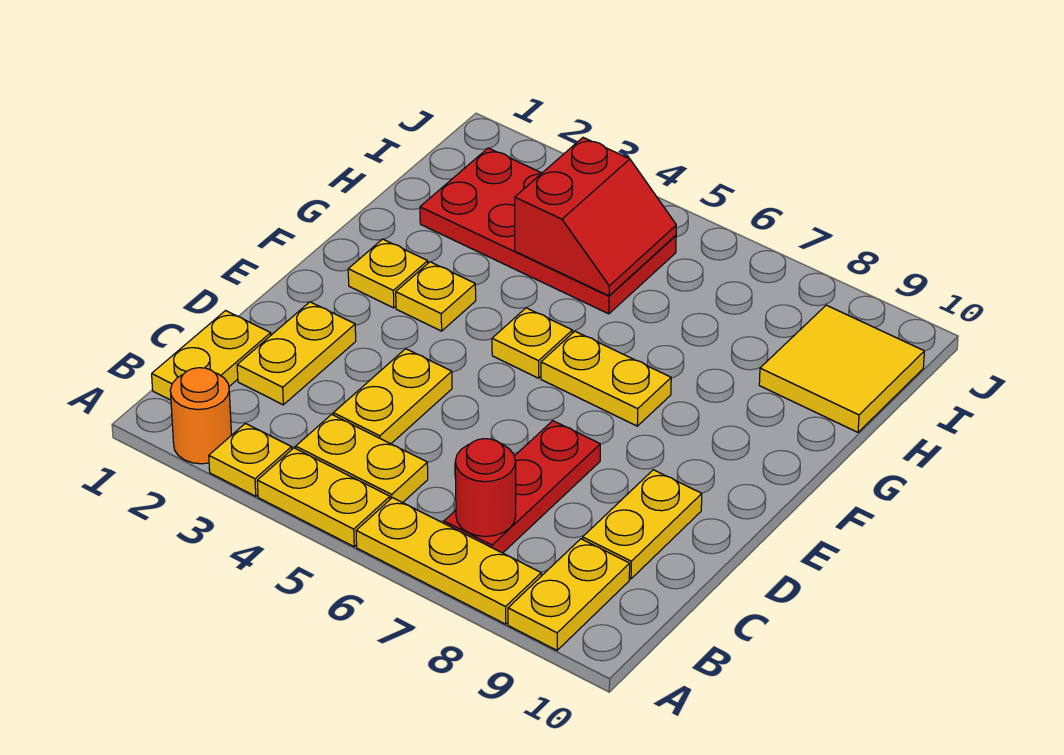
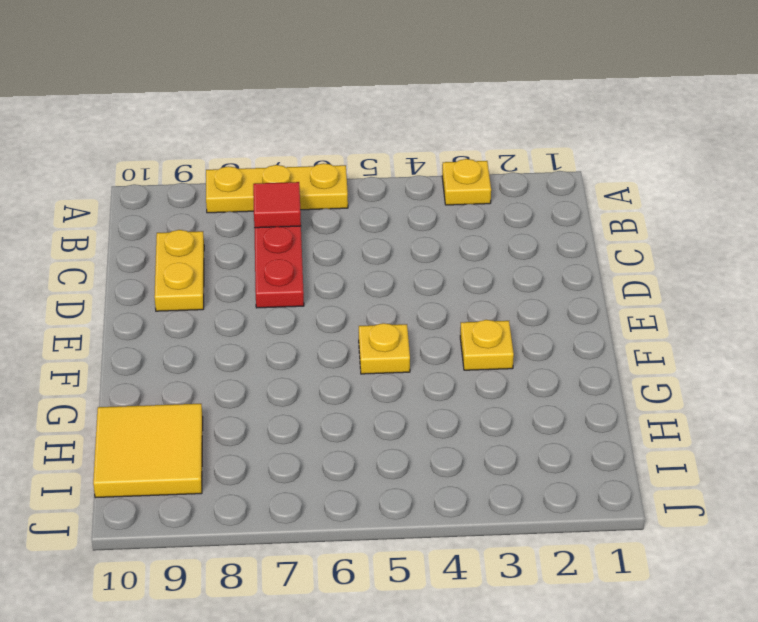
red 1x1 tile [253,182,301,228] -> red 1x1 round brick [455,439,516,536]
none -> orange 1x1 round brick [170,368,232,464]
none -> yellow 1x2 plate [257,448,390,547]
none -> yellow 1x2 plate [508,539,630,650]

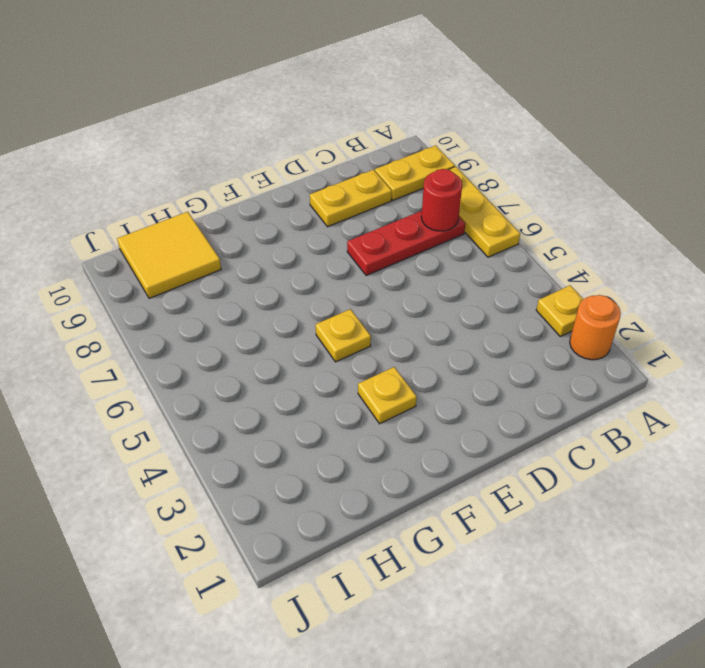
none -> yellow 1x2 plate [257,448,390,547]
none -> yellow 1x2 plate [152,311,271,400]
none -> yellow 1x2 plate [296,414,428,503]

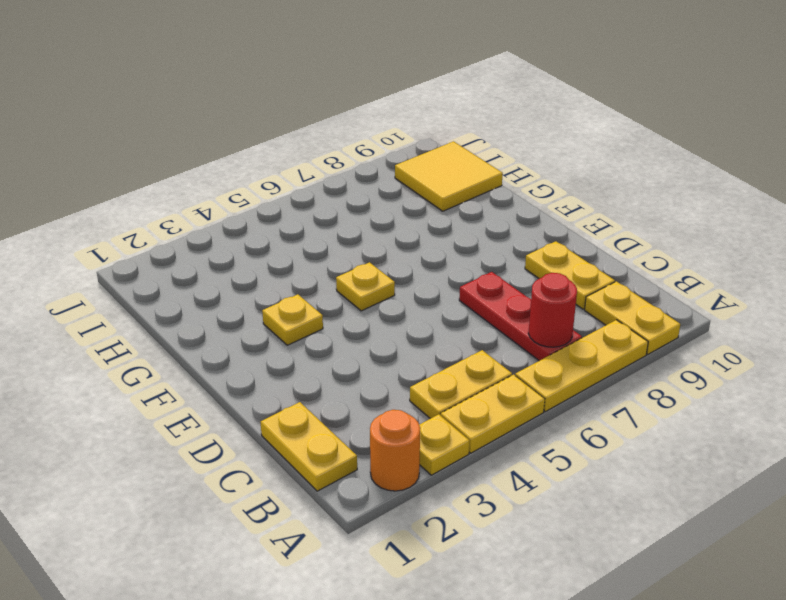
none -> yellow 1x2 plate [237,302,356,405]
none -> yellow 1x2 plate [333,349,452,444]
none -> yellow 1x1 plate [348,239,428,308]

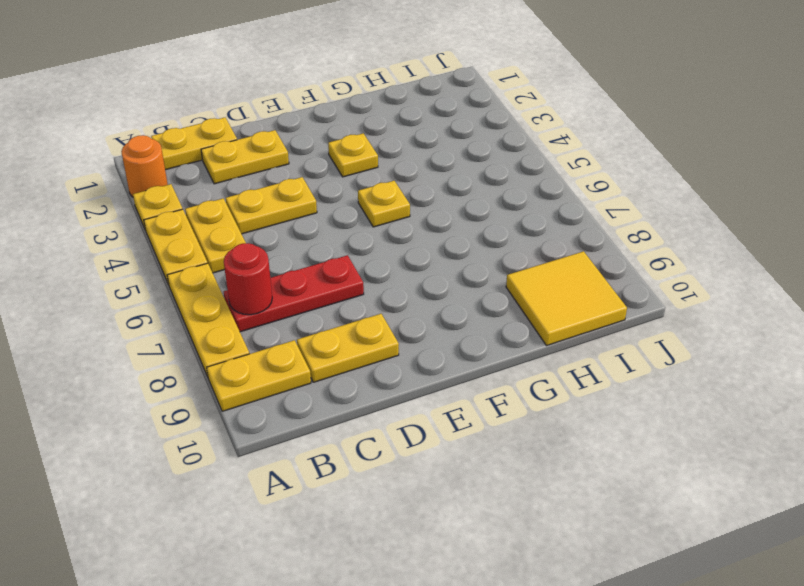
none -> yellow 1x1 plate [348,239,428,308]
none -> yellow 1x2 plate [541,331,671,426]
none -> red 2x4 plate [420,148,676,314]

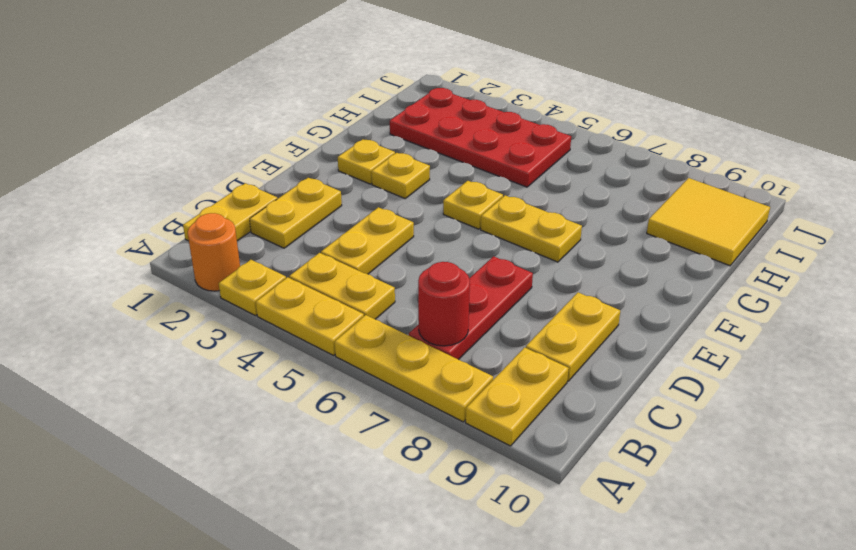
none -> red 2x2 slope [515,138,676,296]

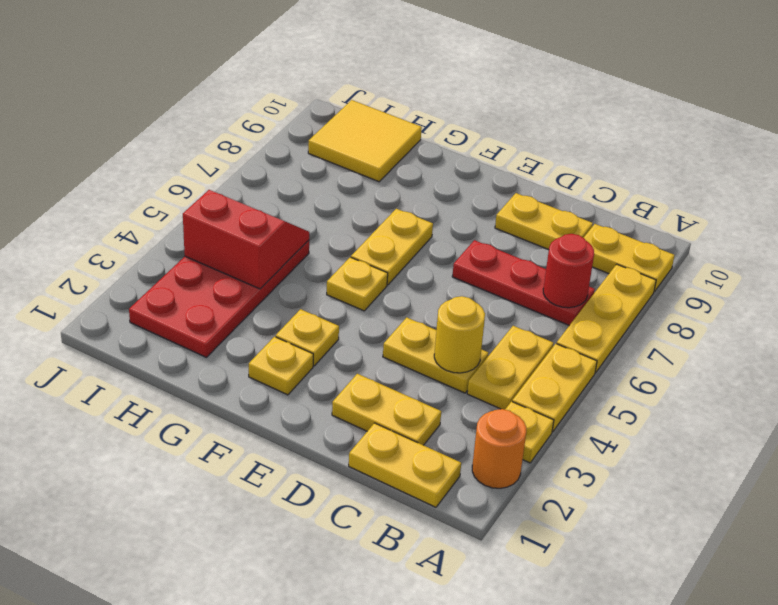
yellow 1x1 round brick [434,296,485,373] -> none

